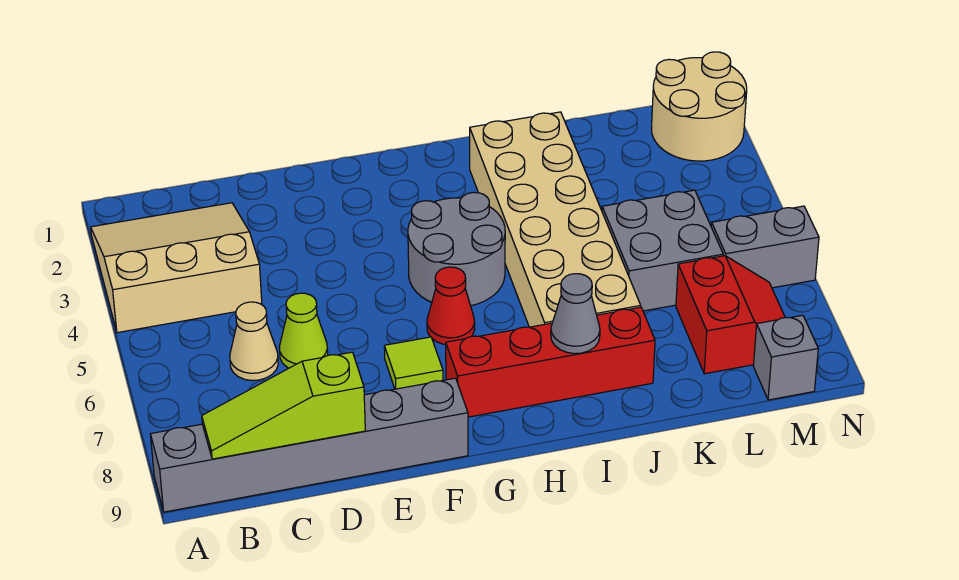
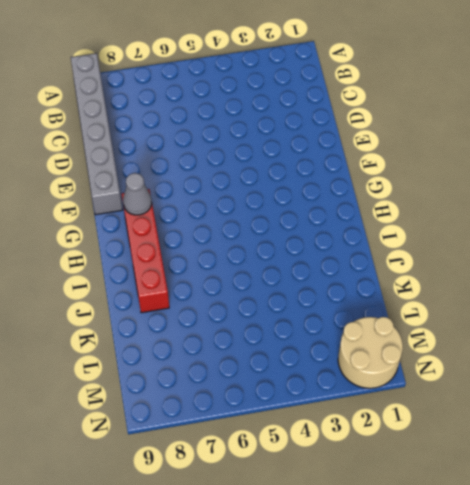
grey 1x1 cone [123,173,152,215] -> grey 1x1 cone moved to [551,274,600,354]
none -> tan 3x3 slope [91,203,262,333]
none -> tan 1x1 cone [230,302,278,381]
none -> lime 1x1 cone [279,293,328,368]

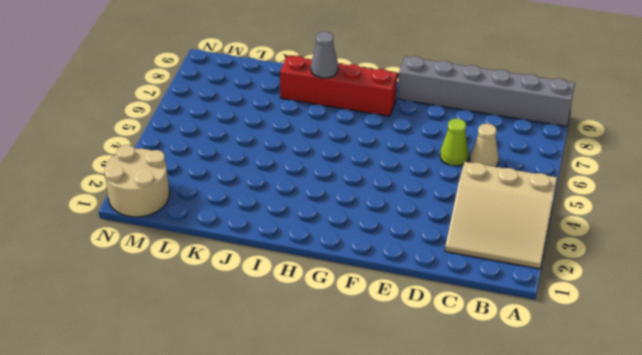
none -> lime 1x1 tile [384,337,443,389]
none -> grey 2x2 round brick [408,192,505,306]
none -> red 1x1 cone [427,267,475,344]

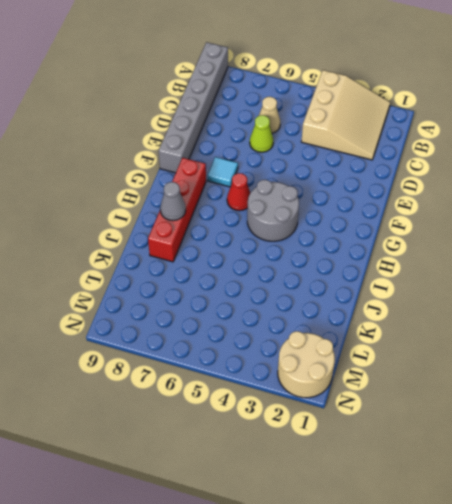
cyan 1x1 tile [208,157,238,187] -> lime 1x1 tile [384,337,443,389]
none -> tan 2x6 brick [470,112,641,327]
none -> grey 2x2 brick [602,190,723,311]
none -> red 2x2 slope [676,256,785,374]

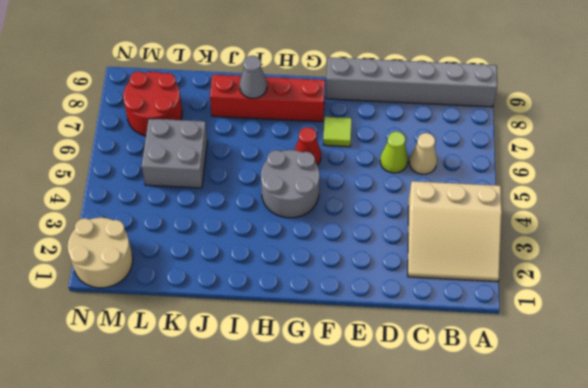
red 2x2 round brick [123,71,182,136] -> red 2x2 slope [676,256,785,374]
none -> tan 2x6 brick [470,112,641,327]
none -> grey 1x2 brick [711,206,819,288]
none -> grey 1x1 brick [753,315,818,400]

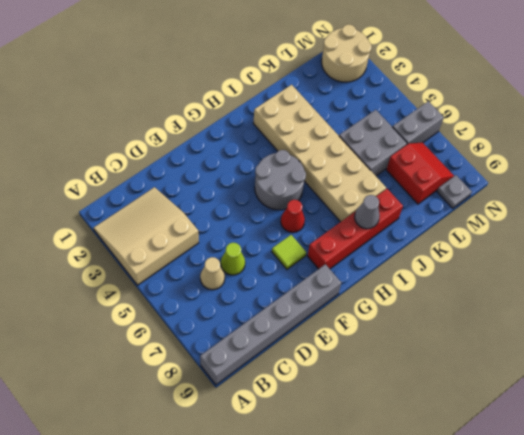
grey 1x1 plate [437,175,472,208] -> grey 1x1 brick [753,315,818,400]
none -> lime 1x3 slope [202,352,365,459]

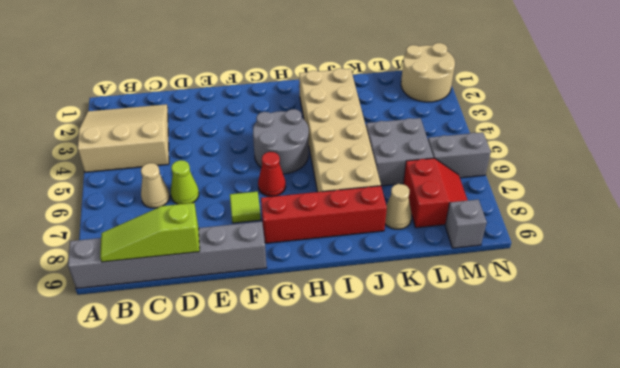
tan 1x1 cone [385,184,412,229] -> none
none -> grey 1x1 cone [551,274,600,354]

